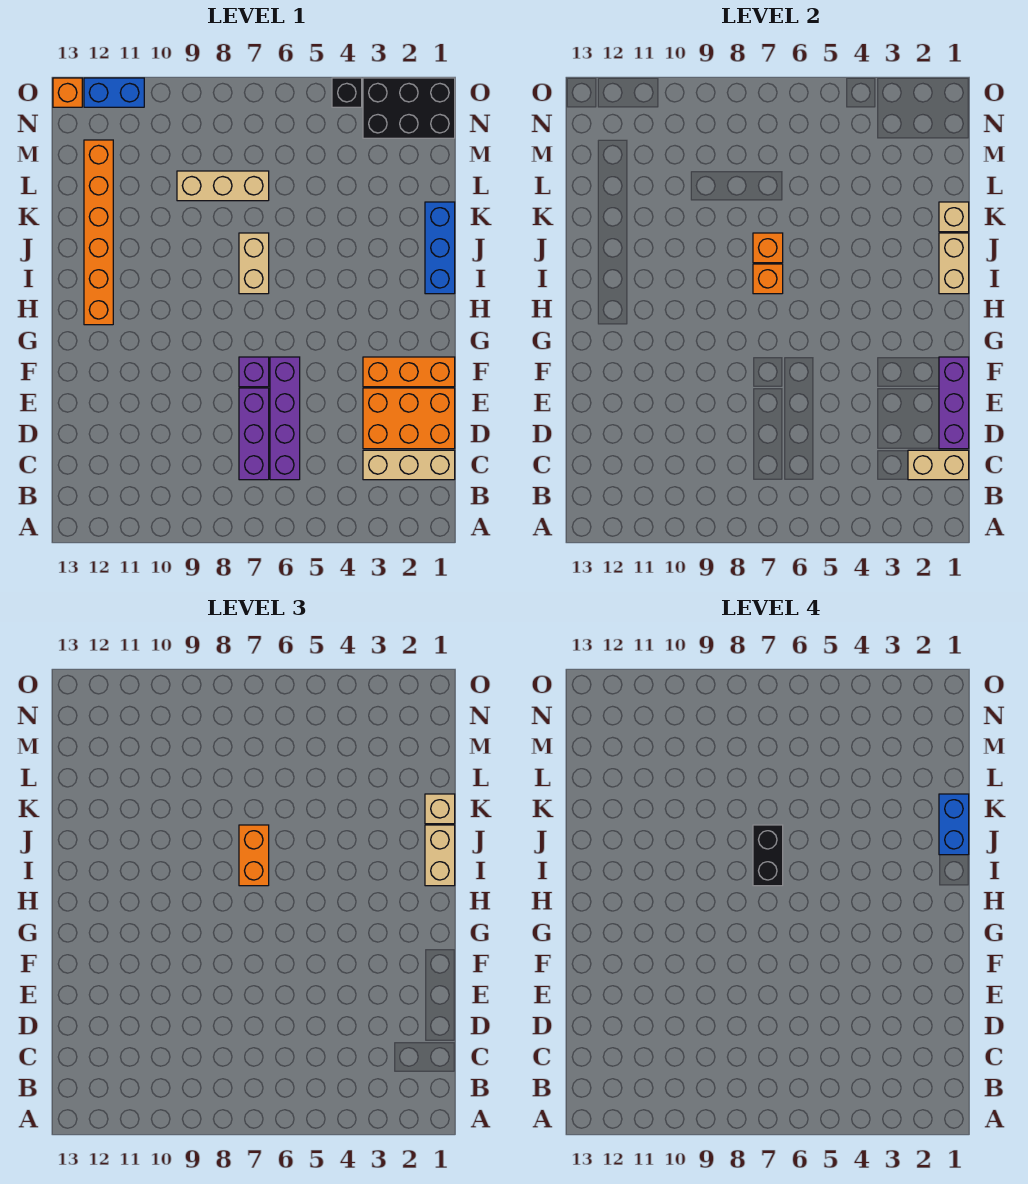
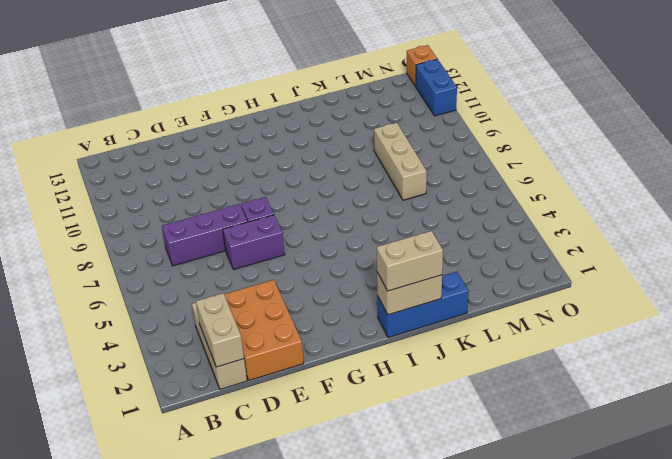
purple 1x2 brick [223,215,285,270] -> purple 1x4 brick [270,357,300,480]
none -> orange 1x3 brick [363,357,455,387]
none -> orange 1x6 brick [84,140,113,325]
none -> tan 1x2 brick [239,233,269,294]

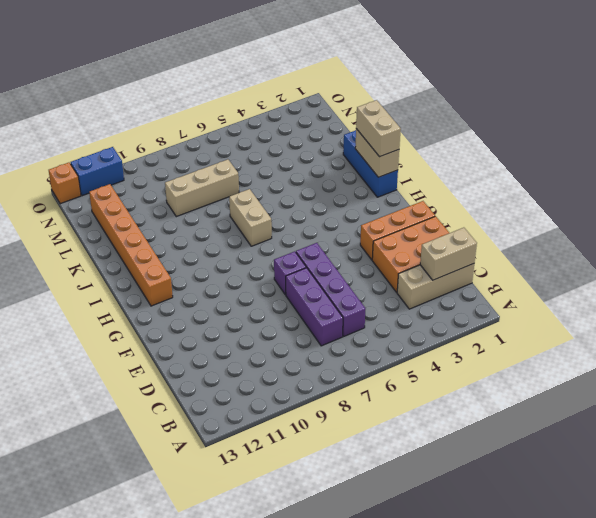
none -> black 2x3 brick [363,78,455,138]
none -> black 1x1 brick [332,78,362,107]
none -> purple 1x3 brick [939,357,969,449]

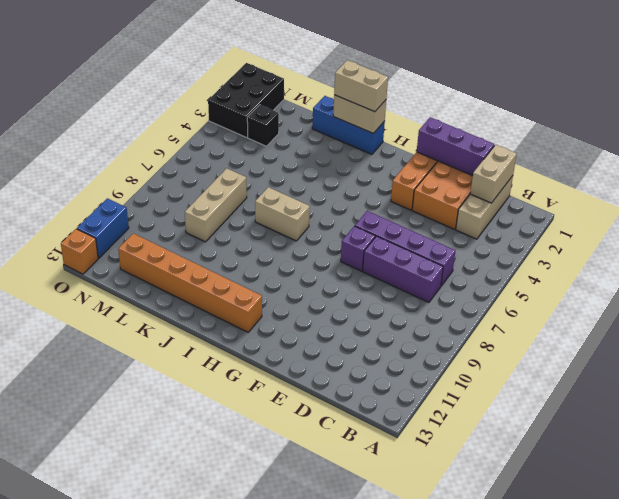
black 1x1 brick [247,105,279,146] -> black 1x1 brick moved to [332,78,362,107]
none -> orange 1x1 brick [753,264,783,294]
none -> orange 1x1 brick [753,233,783,263]
none -> tan 1x1 brick [939,202,969,232]

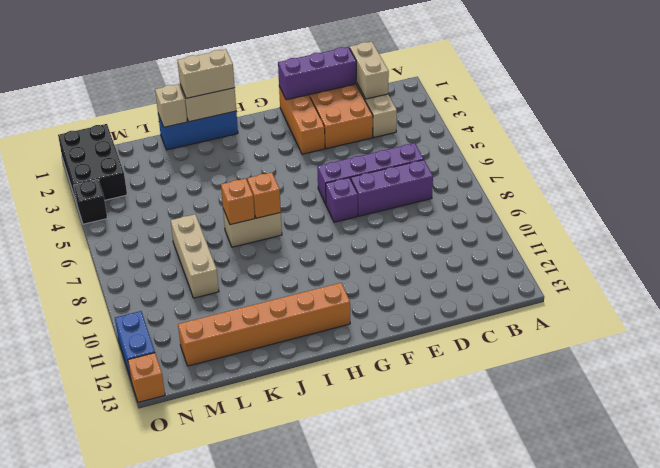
none -> orange 1x2 brick [239,825,269,886]
none -> tan 1x1 brick [425,794,455,824]
none -> black 1x2 brick [753,825,783,886]

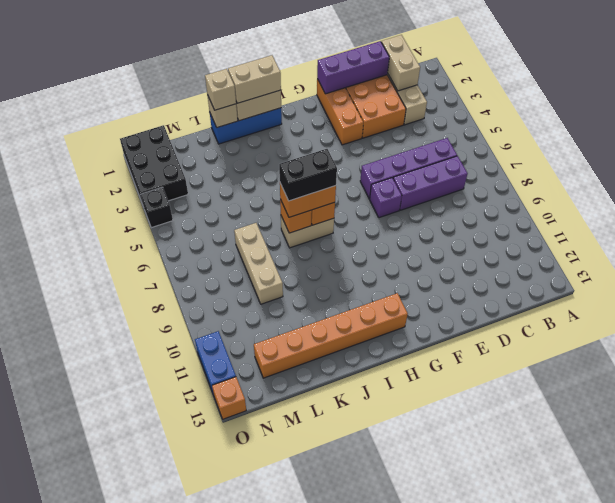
none -> blue 1x2 brick [939,794,969,855]

